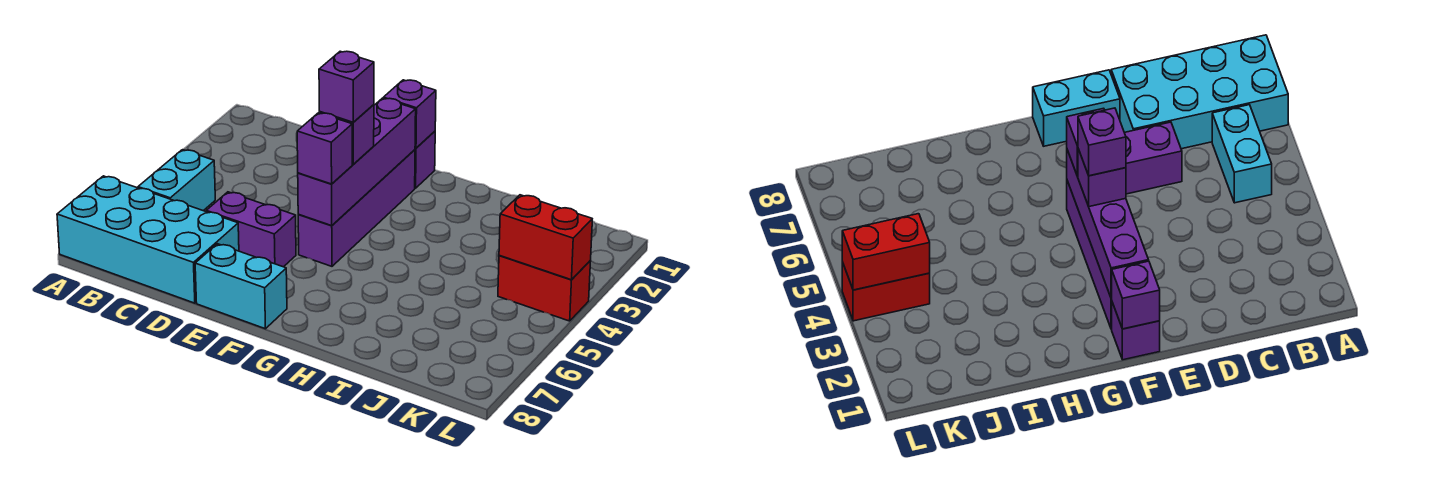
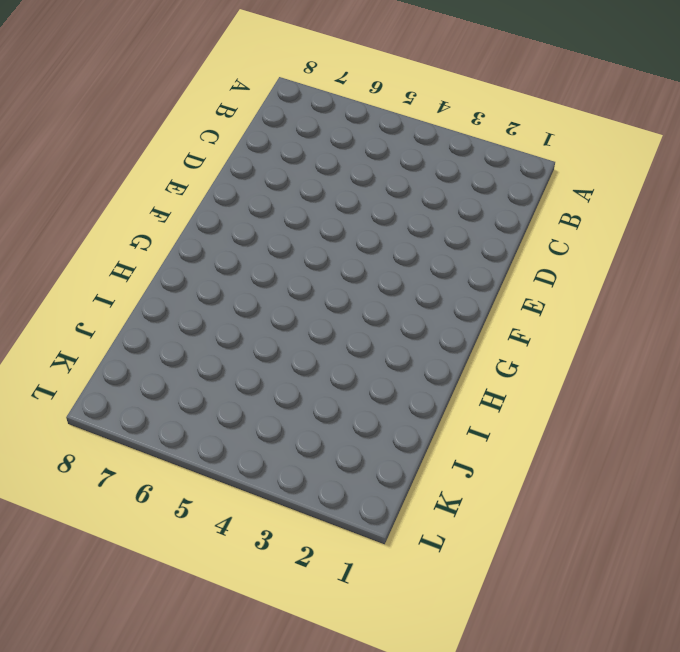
none -> cyan 2x4 brick [57,176,239,303]
none -> cyan 1x2 brick [138,150,215,211]
none -> purple 1x2 brick [206,192,296,267]

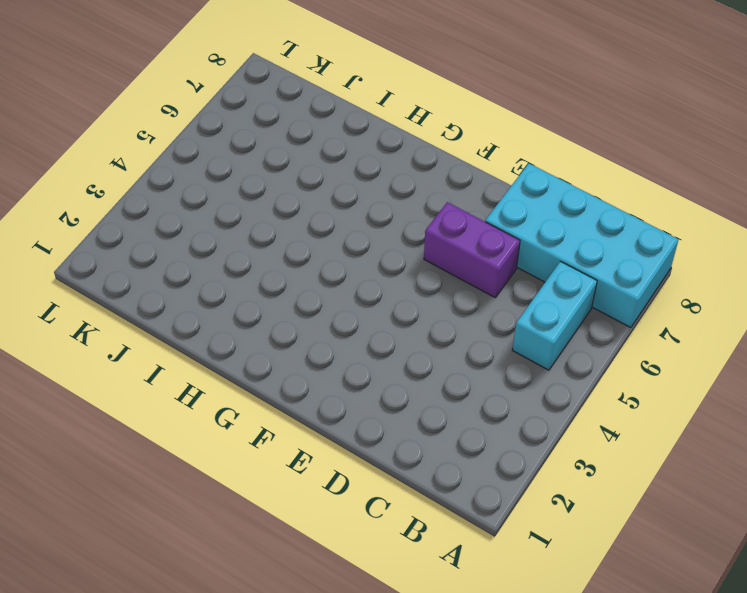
none -> cyan 1x2 brick [195,244,287,329]
none -> purple 1x1 brick [415,131,435,188]
none -> purple 1x4 brick [298,150,415,266]

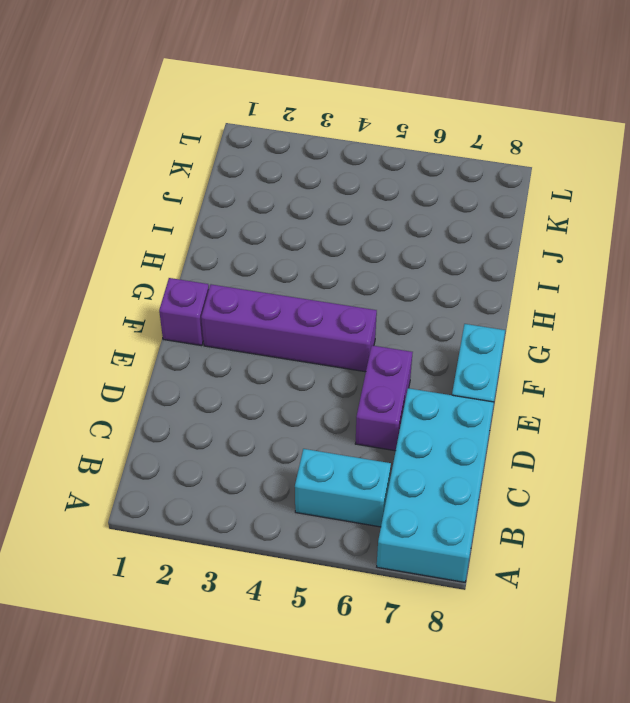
none -> red 1x2 brick [498,256,591,321]
none -> purple 1x1 brick [383,80,436,148]
none -> purple 1x4 brick [298,98,416,226]

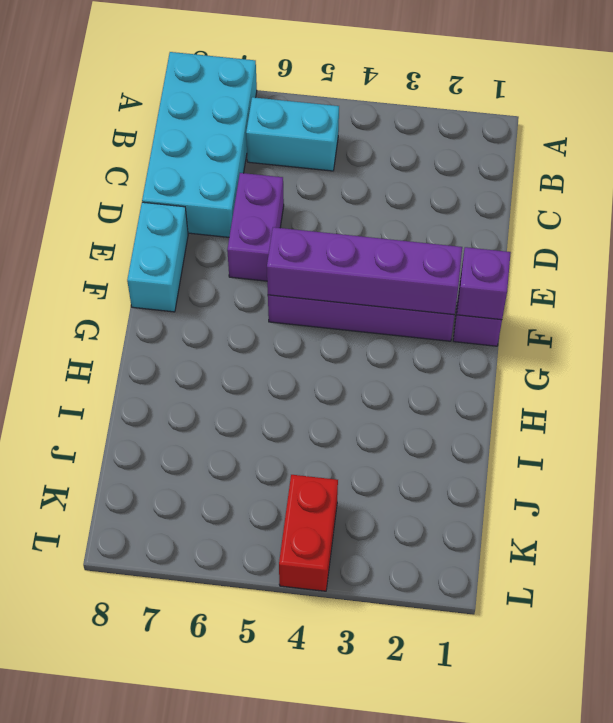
none -> red 1x2 brick [499,195,592,280]
none -> purple 1x1 brick [319,105,374,164]
none -> purple 1x1 brick [297,113,352,184]

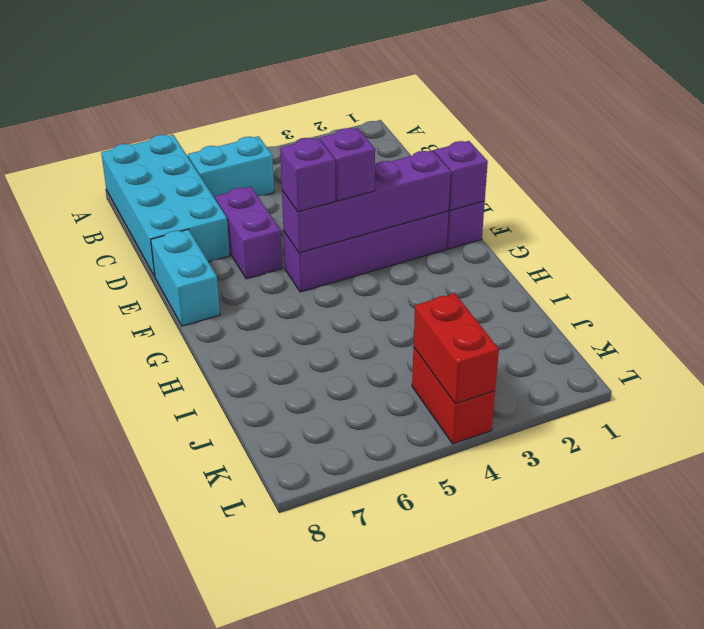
none -> purple 1x1 brick [319,51,374,122]

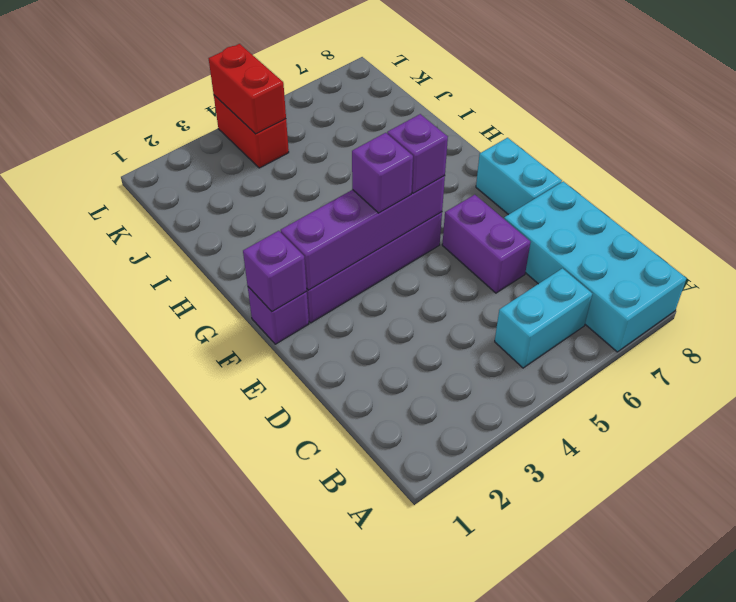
none -> purple 1x1 brick [319,51,374,122]

